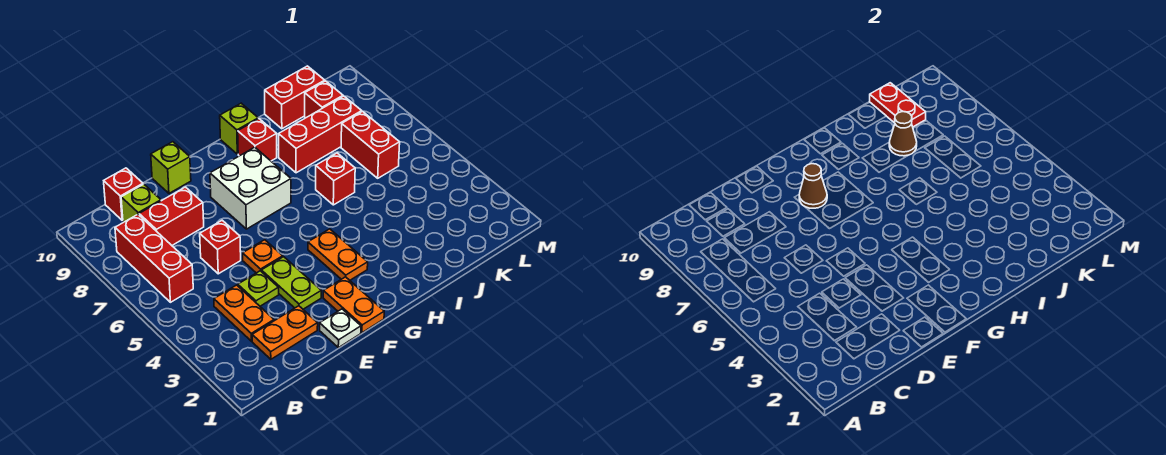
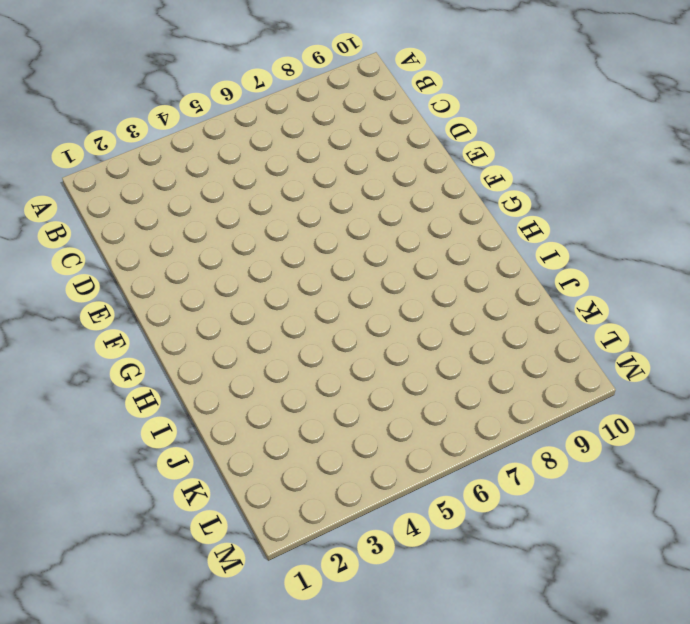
none -> red 1x3 brick [115,214,193,302]
none -> orange 1x2 plate [252,306,318,359]
none -> orange 1x2 plate [214,285,274,341]

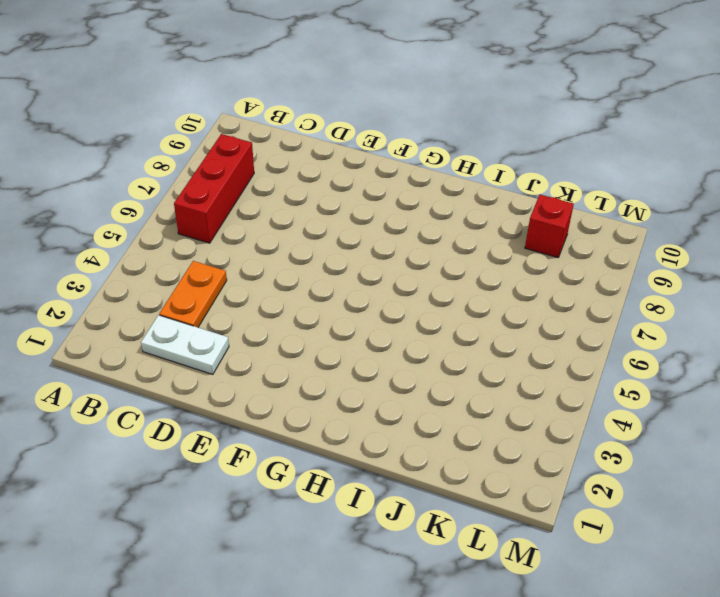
white 1x2 plate [141,315,229,374] -> orange 1x2 plate [252,306,318,359]
none -> red 1x2 brick [139,187,204,245]
none -> lime 1x1 brick [121,184,161,222]
none -> red 1x1 brick [104,168,143,220]

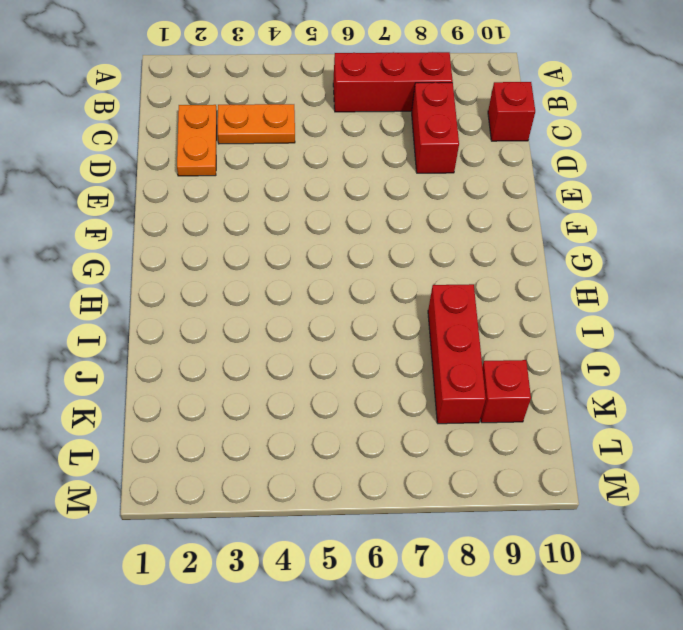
none -> lime 1x1 brick [121,184,161,222]
none -> lime 1x1 plate [238,271,279,306]
none -> red 1x1 brick [200,220,241,274]

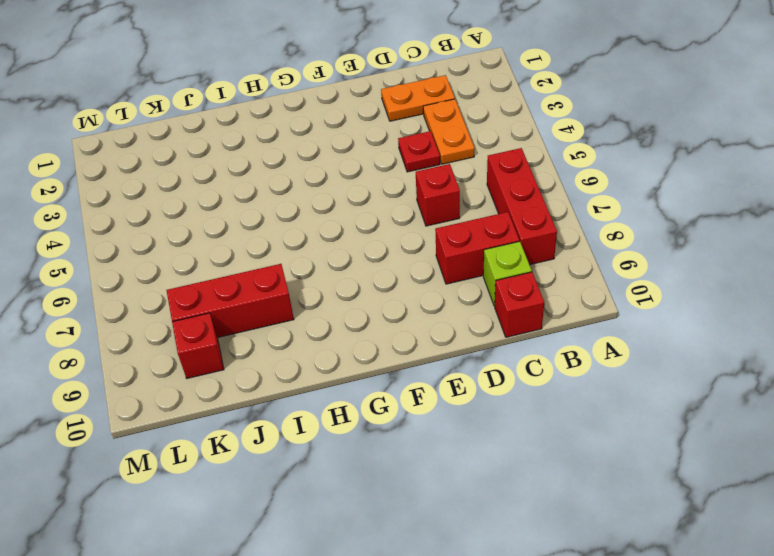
red 1x1 plate [398,131,440,172] -> lime 1x1 plate [238,271,279,306]
none -> white 1x1 plate [320,309,361,348]
none -> lime 1x2 plate [261,257,321,309]
none -> orange 1x1 plate [243,240,283,273]

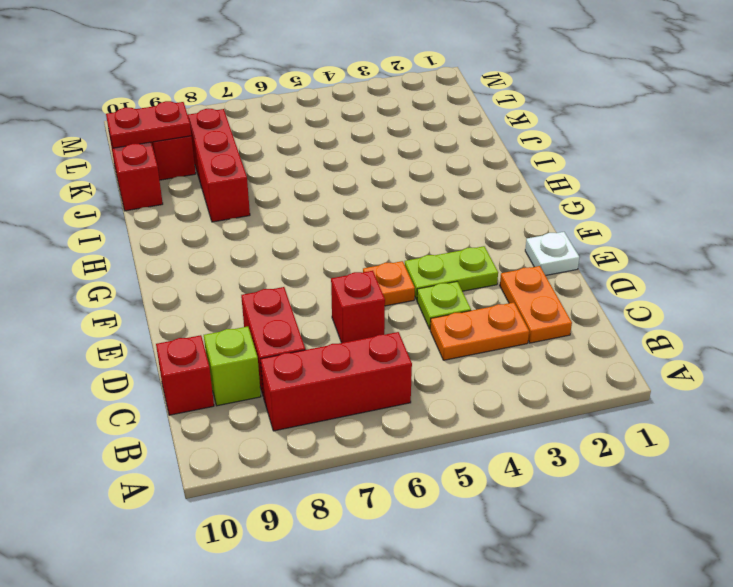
none -> lime 1x1 brick [151,142,191,193]
none -> orange 1x2 plate [323,277,384,333]
none -> white 2x2 brick [210,147,291,229]

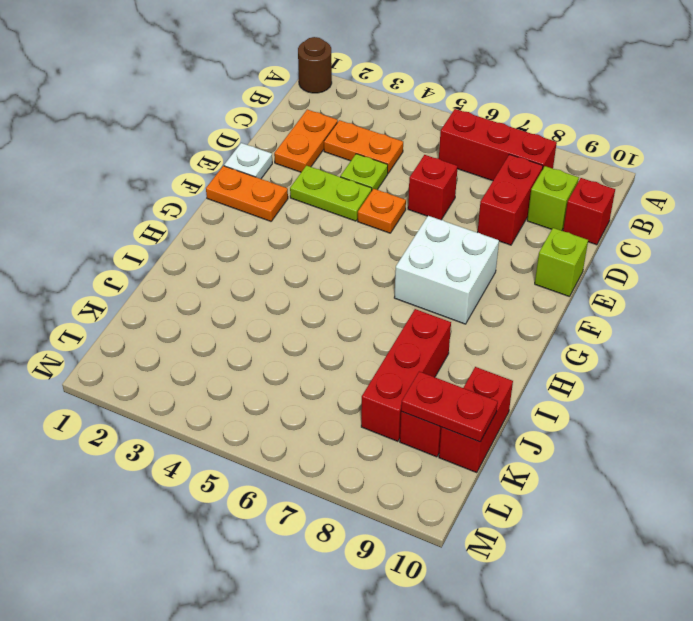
brown 1x1 round brick [298,37,332,93] -> none
none -> orange 1x2 plate [308,229,368,280]
none -> red 1x1 brick [238,119,277,161]
none -> lime 1x1 brick [220,103,258,154]

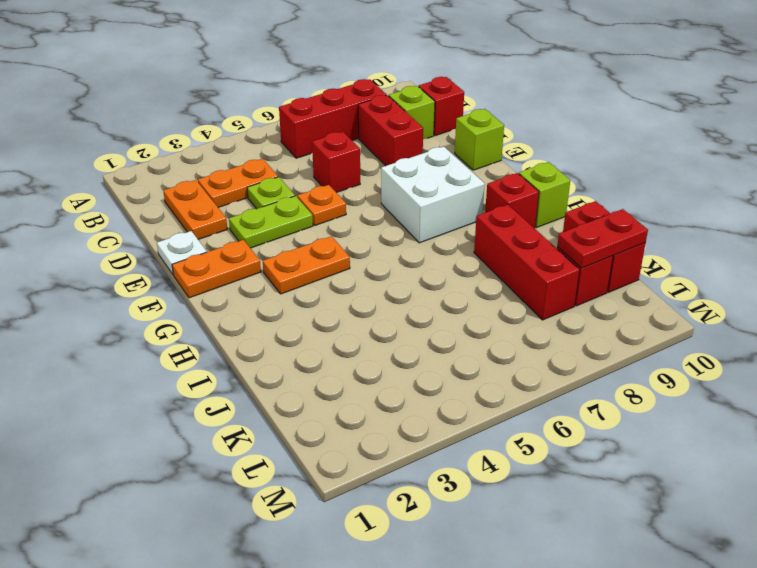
none -> red 1x1 brick [316,153,355,205]
none -> red 1x2 brick [341,111,400,178]
none -> brown 1x1 cone [799,164,827,208]

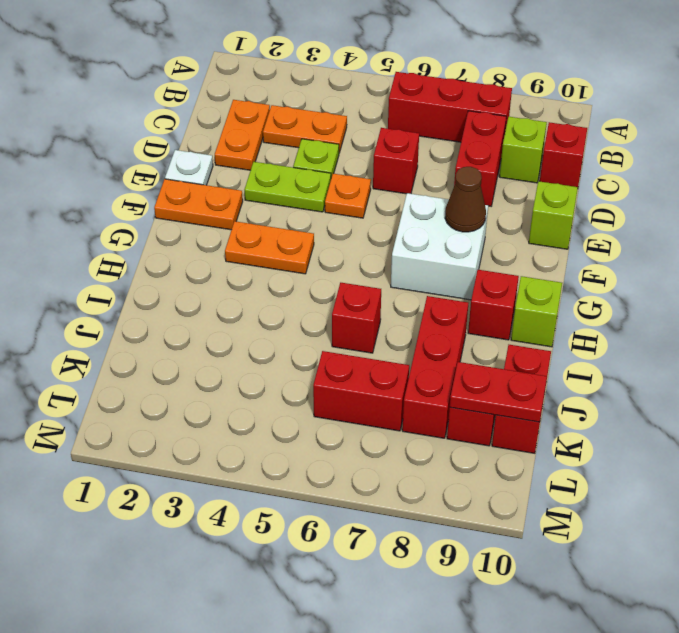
none -> brown 1x1 cone [889,112,917,156]

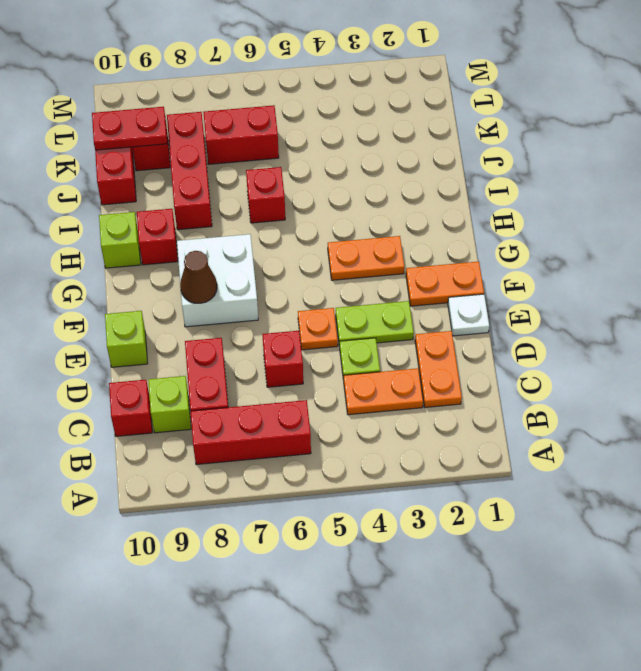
none -> brown 1x1 cone [889,112,917,156]

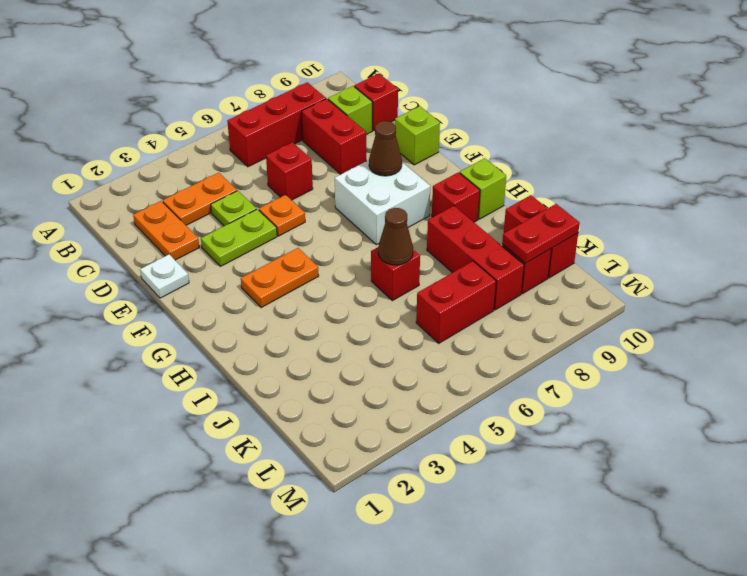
brown 1x1 cone [378,208,413,265] -> brown 1x1 cone moved to [889,112,917,156]
none -> orange 1x2 plate [323,277,384,333]

